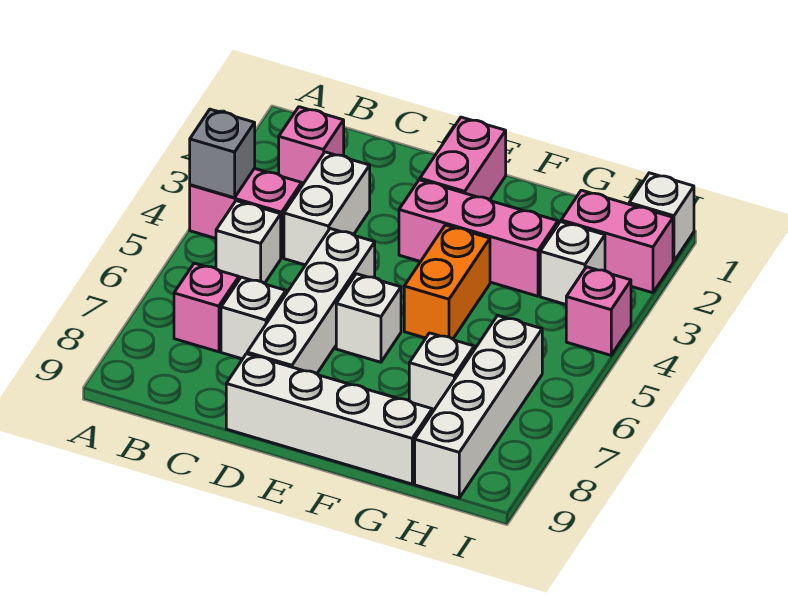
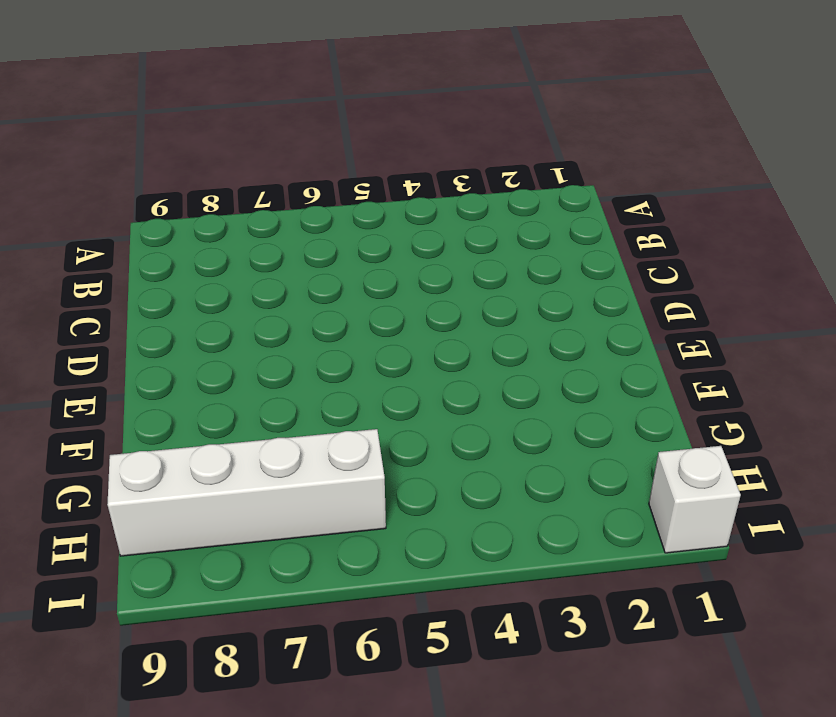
none -> pink 1x2 brick [190,169,302,258]
none -> pink 1x1 brick [279,107,344,185]
none -> white 1x1 brick [216,201,281,283]

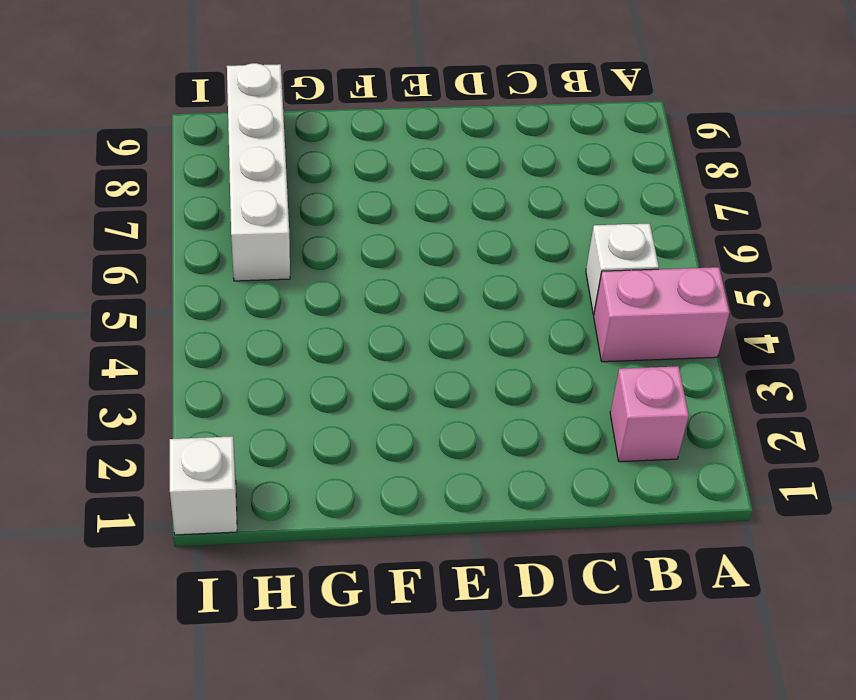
none -> pink 1x1 brick [174,263,239,352]
none -> white 1x2 brick [284,152,370,265]
none -> white 1x1 brick [221,277,286,359]

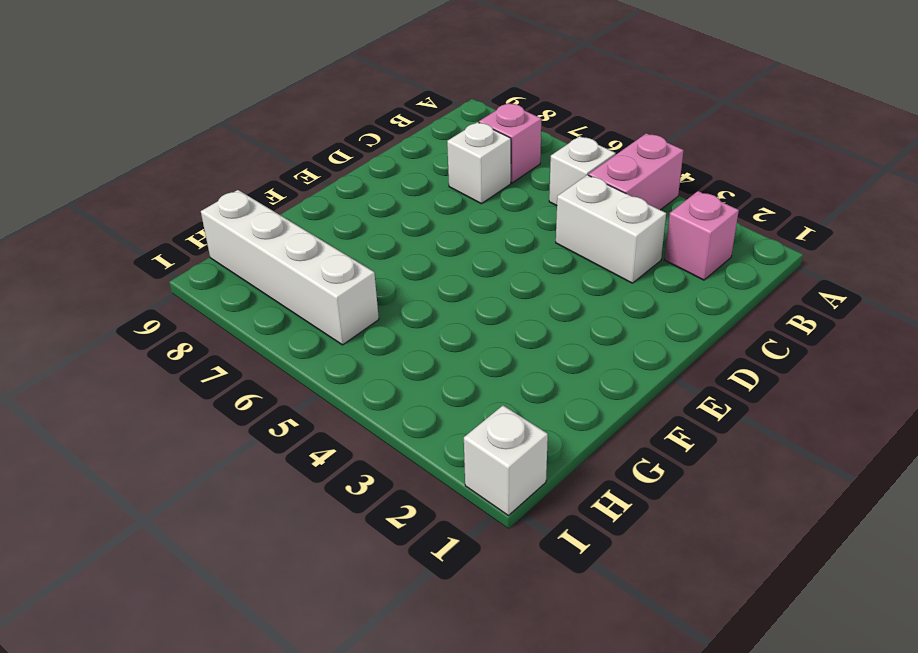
none -> white 1x4 brick [247,229,375,374]
none -> white 1x4 brick [226,354,432,484]
none -> pink 1x2 brick [420,117,506,200]

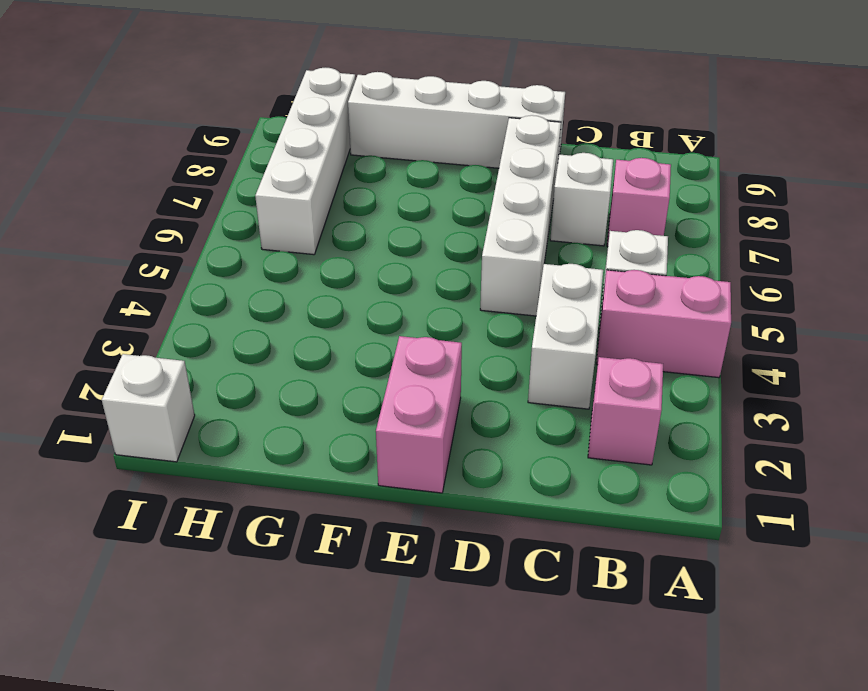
none -> pink 1x3 brick [399,180,558,296]
none -> white 1x1 brick [336,274,401,362]
none -> orange 1x2 brick [404,225,490,339]

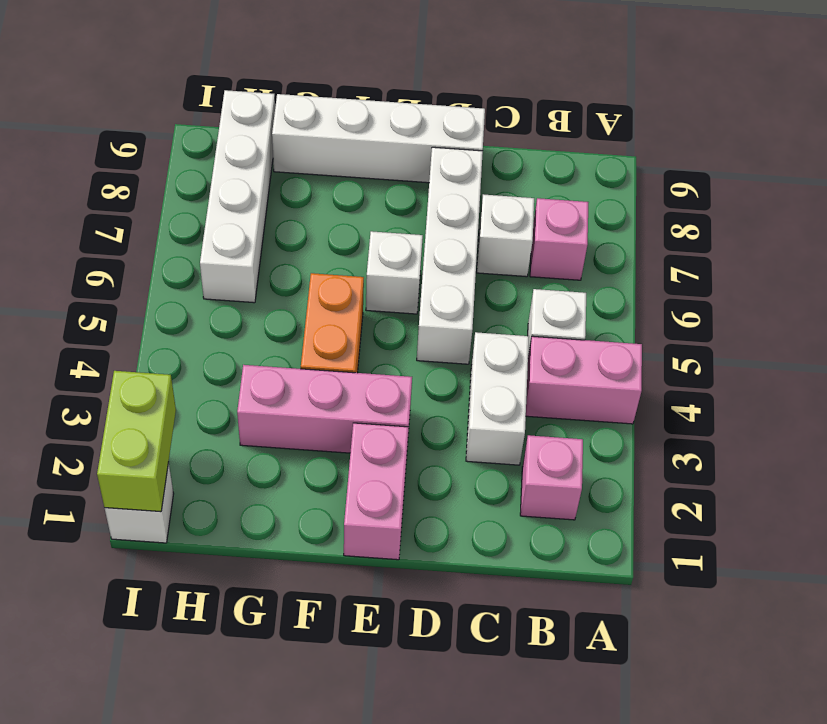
lime 1x2 brick [97,371,176,512] -> none
none -> white 1x1 brick [409,333,474,412]
none -> pink 1x2 brick [561,190,673,293]
none -> white 1x1 brick [540,222,605,304]

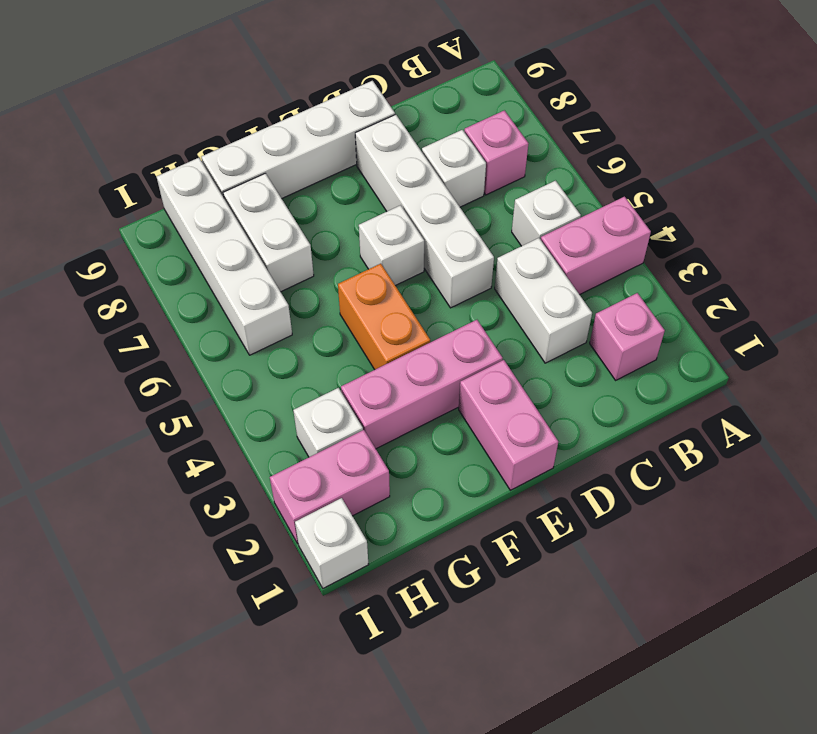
white 1x2 brick [223,173,314,292] -> white 1x1 brick [409,333,474,412]
none -> pink 1x1 brick [566,267,631,355]
none -> grey 1x1 brick [190,109,255,198]

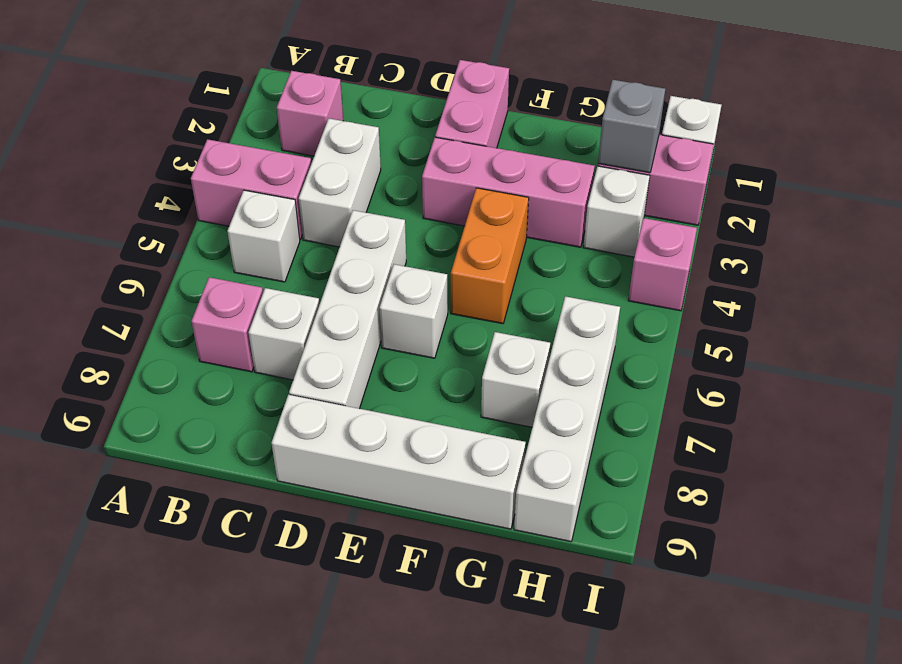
grey 1x1 brick [598,80,665,173] -> grey 1x1 brick moved to [190,109,255,198]

